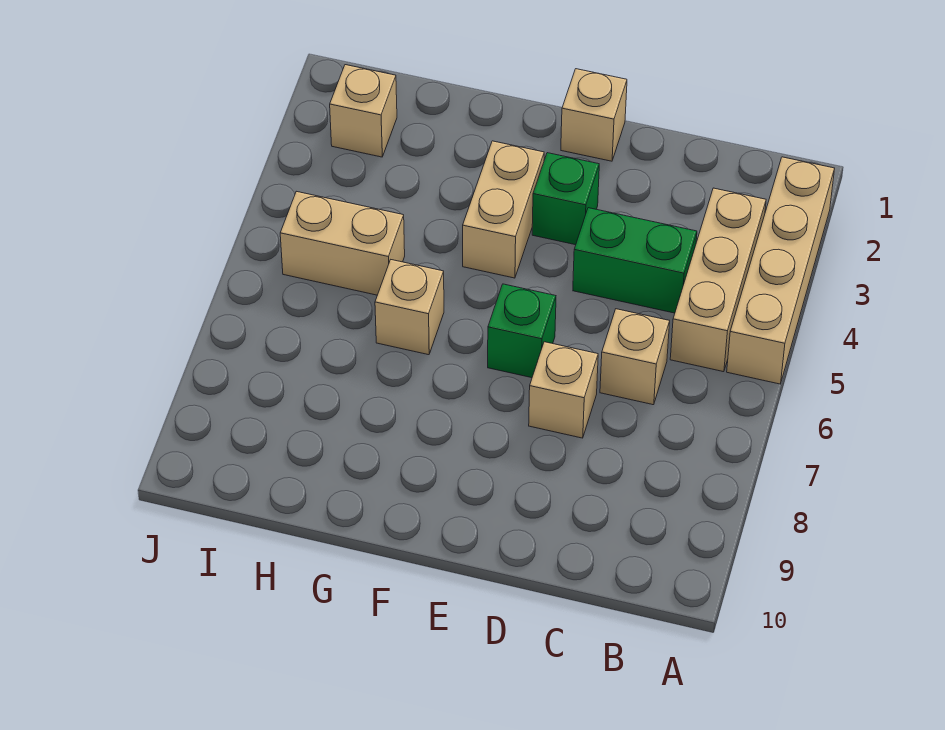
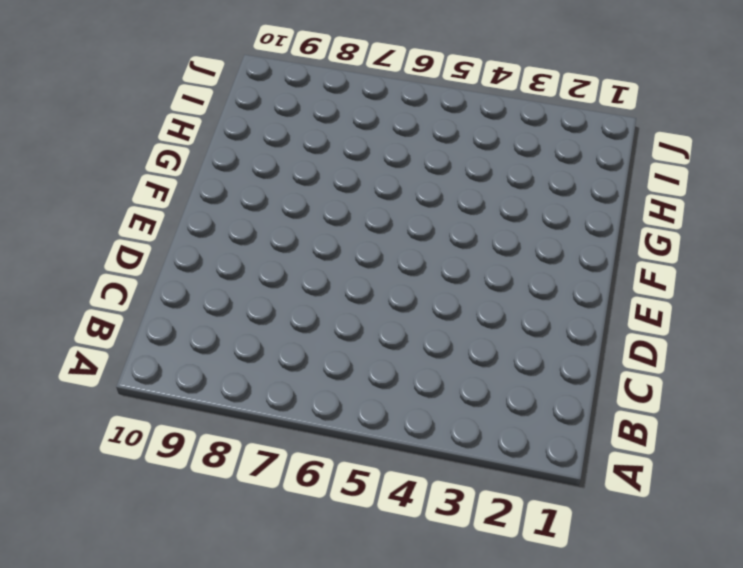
none -> tan 1x4 brick [727,157,835,384]
none -> tan 1x3 brick [670,188,766,372]
none -> green 1x2 brick [573,208,697,313]

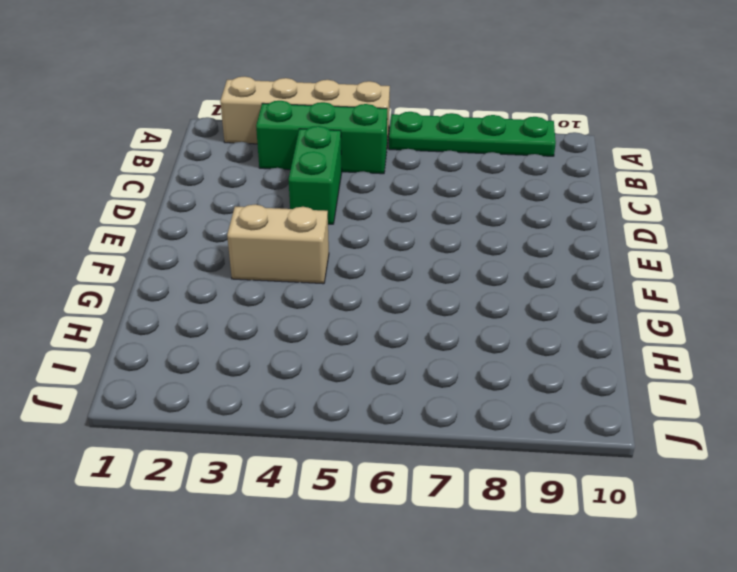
green 1x4 plate [389,112,556,156] -> none
green 1x3 brick [256,101,387,174] -> tan 1x3 brick [670,188,766,372]
none -> tan 1x1 brick [600,309,670,405]
none -> tan 1x1 brick [529,342,598,438]
none -> tan 1x1 brick [561,69,627,161]

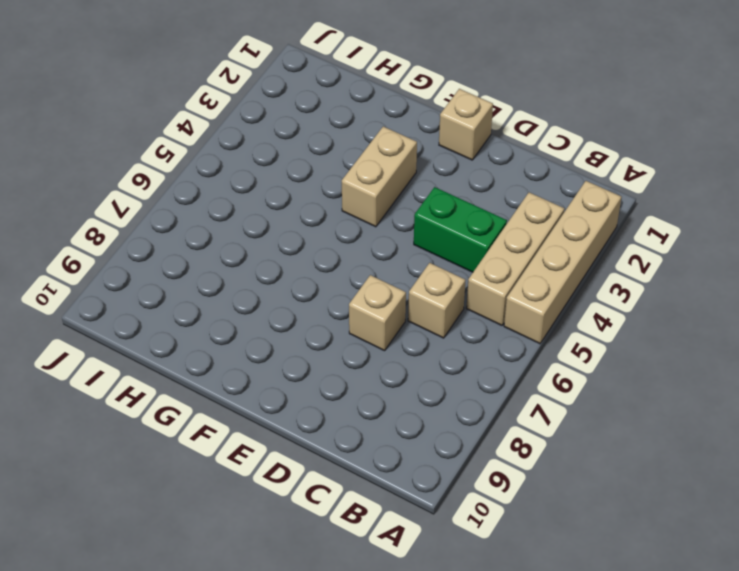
none -> green 1x1 brick [532,153,599,245]
none -> green 1x1 brick [488,284,556,378]
none -> tan 1x1 brick [375,260,444,355]

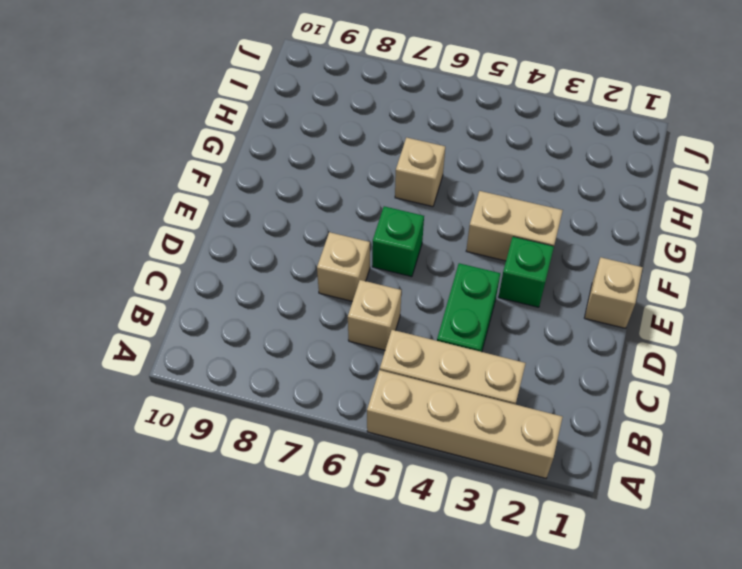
none -> tan 1x2 brick [280,191,405,295]
none -> tan 1x1 brick [330,65,397,157]

